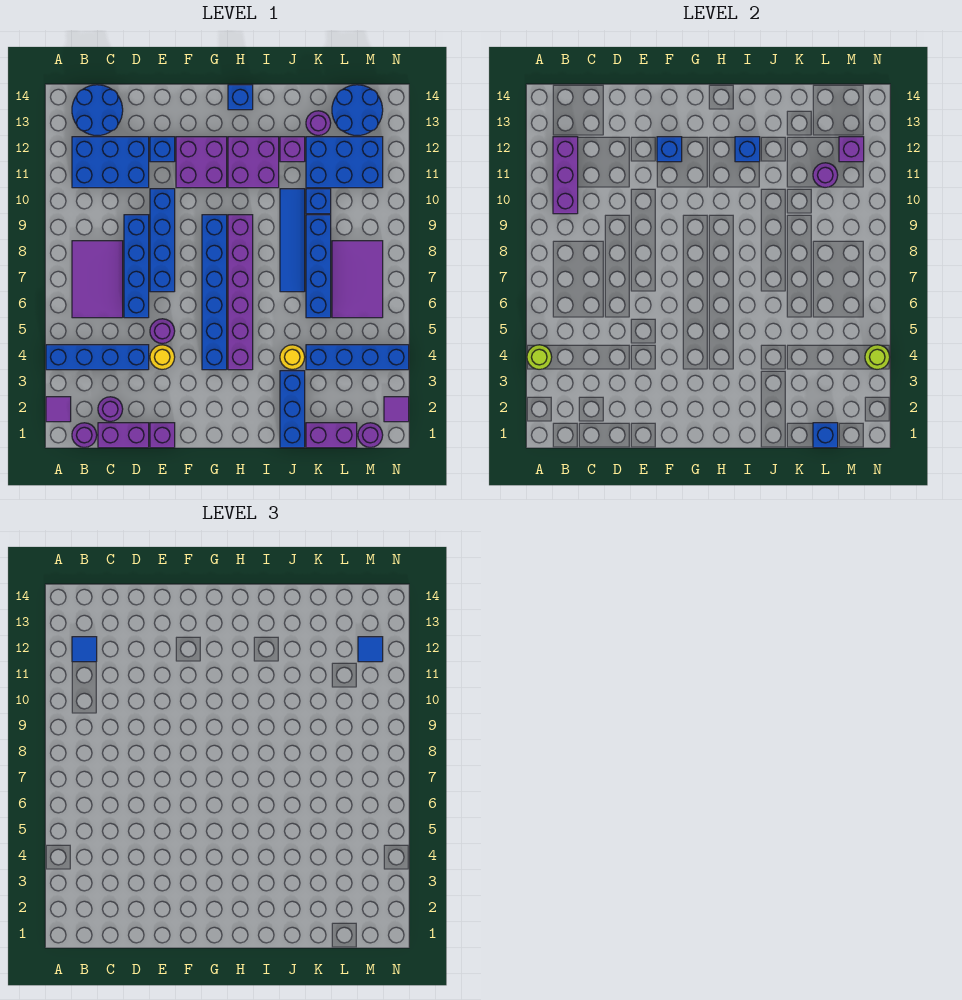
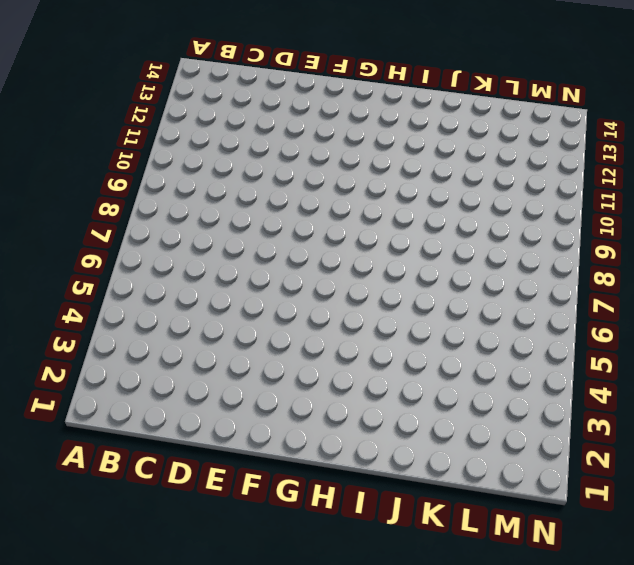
none -> purple 1x1 tile [46,397,71,422]
none -> blue 1x4 brick [46,345,149,370]
none -> purple 1x1 round brick [72,423,97,447]
none -> purple 2x3 tile [72,241,123,318]

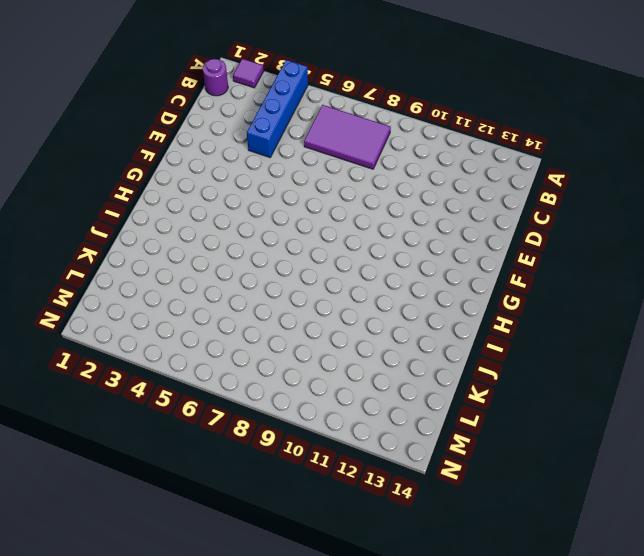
none -> blue 2x3 brick [72,137,149,188]
none -> blue 2x2 round brick [72,85,123,136]
none -> purple 1x2 brick [98,423,149,448]
none -> purple 1x1 round brick [98,397,123,421]

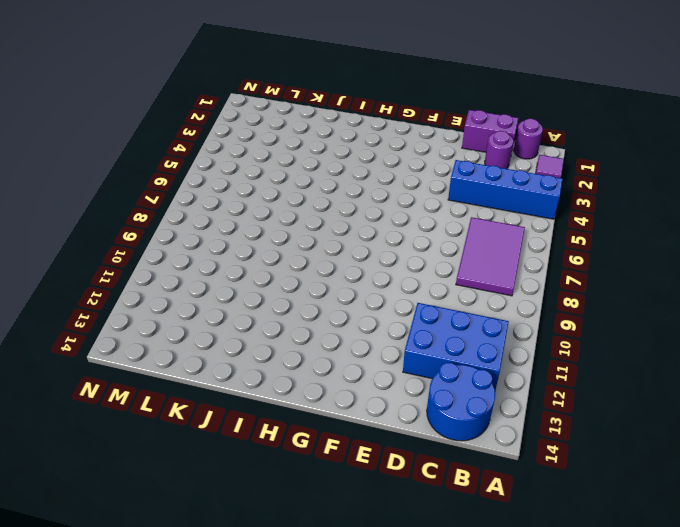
none -> blue 1x4 brick [124,215,149,318]
none -> purple 1x1 brick [150,423,175,448]
none -> yellow 1x1 round brick [150,345,175,369]
none -> purple 1x1 round brick [150,319,175,343]

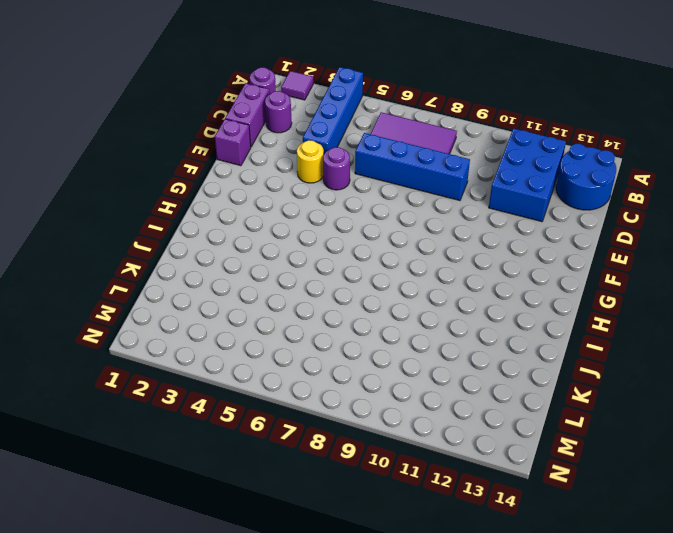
none -> blue 1x4 brick [150,189,175,292]
none -> blue 1x1 brick [150,137,175,162]
none -> purple 2x2 brick [176,137,227,188]
none -> blue 1x6 brick [202,215,227,370]

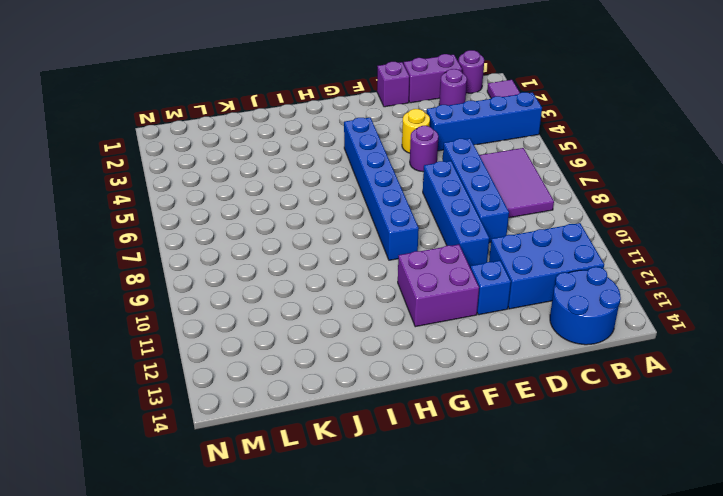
none -> purple 1x6 brick [228,215,253,370]
none -> purple 2x2 brick [228,137,279,188]
none -> blue 1x1 brick [228,85,253,110]
none -> blue 1x3 brick [280,371,305,448]

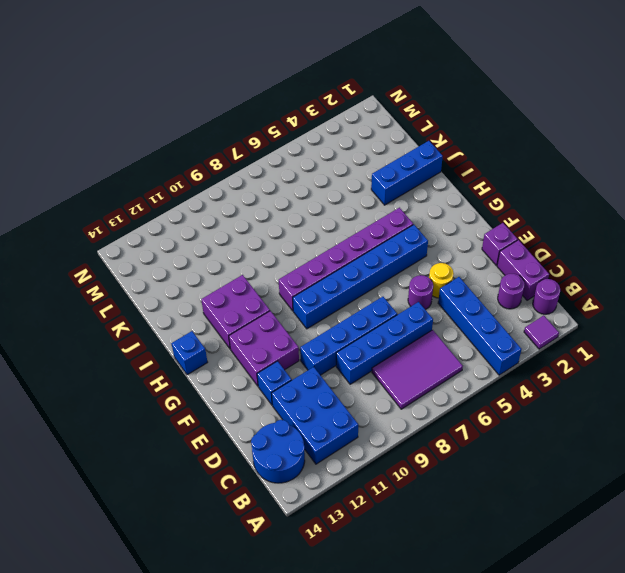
none -> yellow 1x1 round brick [280,345,305,369]
none -> blue 1x4 tile [280,189,305,292]
none -> purple 1x1 brick [280,137,305,162]
none -> purple 1x2 brick [306,423,357,448]

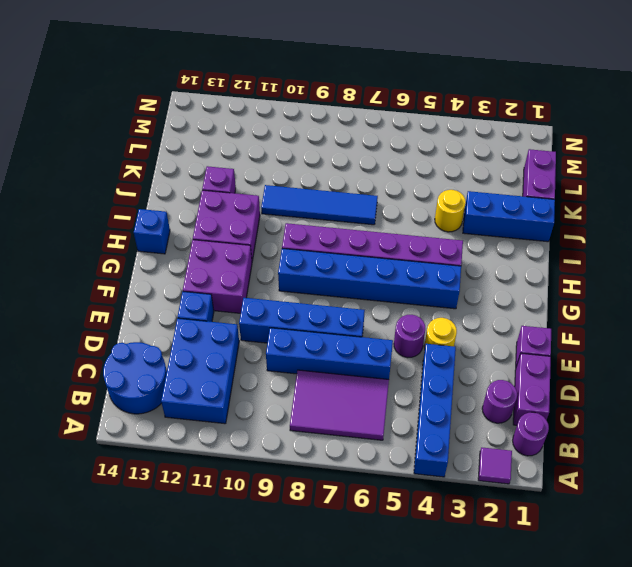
none -> blue 1x4 brick [306,345,409,370]
none -> blue 1x4 brick [306,215,331,318]
none -> blue 1x1 brick [306,189,331,214]
none -> blue 2x3 brick [306,137,383,188]

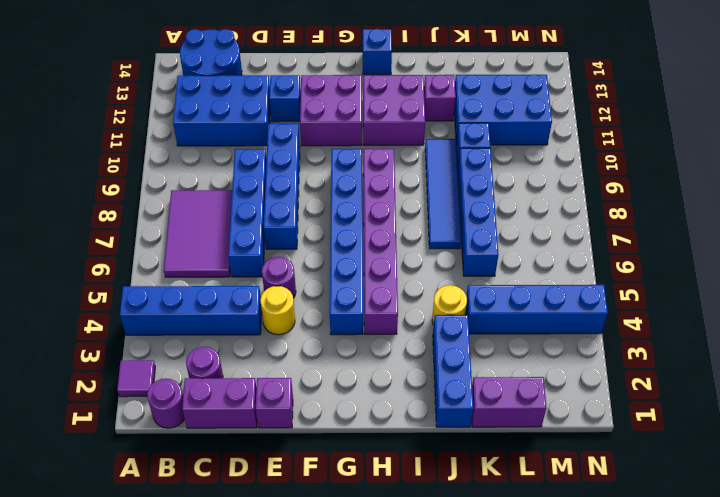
none -> purple 1x1 round brick [306,111,331,135]
none -> purple 2x3 tile [332,241,383,318]
none -> blue 2x2 round brick [332,85,383,136]
none -> purple 1x1 round brick [358,423,383,447]

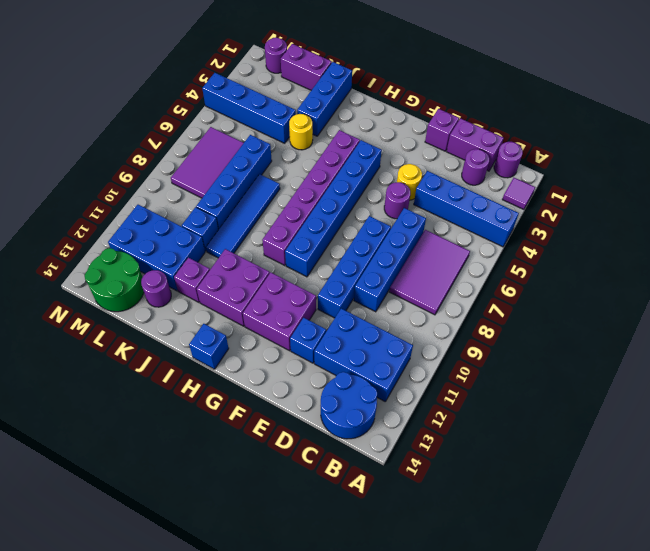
green 2x2 round brick [85,248,144,312] -> blue 2x2 round brick [332,85,383,136]
none -> purple 1x1 tile [384,397,409,422]
none -> lime 1x1 round brick [527,345,552,369]
none -> purple 1x3 brick [553,137,578,214]
none -> blue 1x1 brick [657,137,682,162]

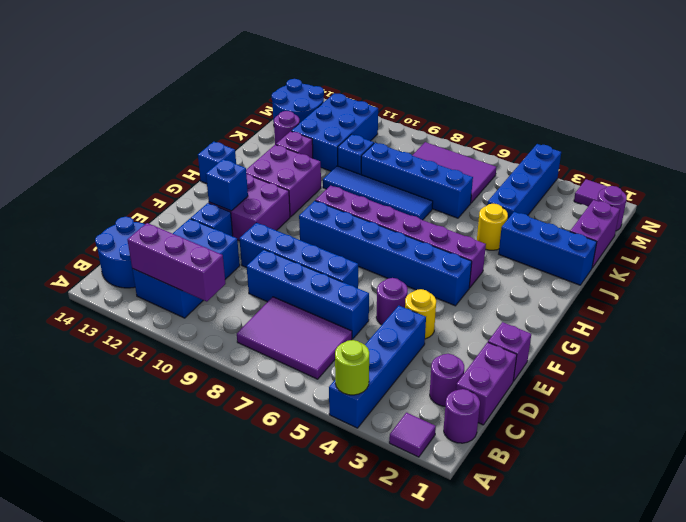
none -> blue 1x1 brick [735,137,760,162]
none -> blue 1x1 brick [813,423,838,448]
none -> purple 1x1 round brick [813,163,838,187]
none -> purple 1x1 brick [839,137,864,162]

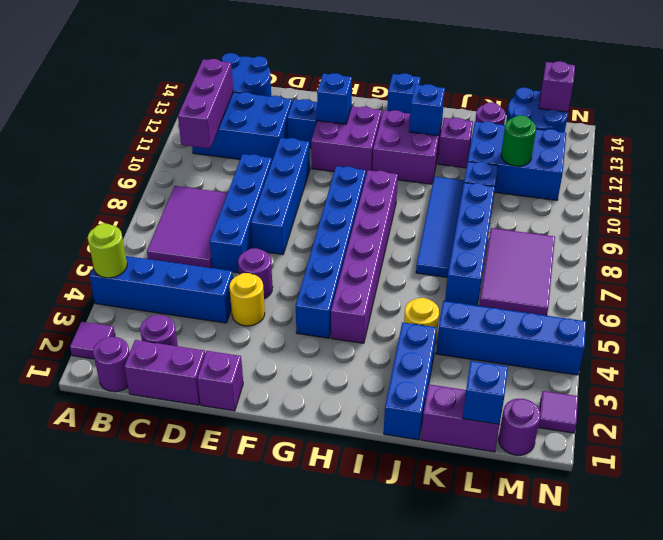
green 1x1 round brick [501,115,536,166] -> purple 1x1 round brick [813,163,838,187]
purple 1x1 brick [539,61,575,112] -> purple 1x1 brick moved to [839,137,864,162]
none -> lime 1x1 round brick [865,345,890,369]
none -> blue 1x1 tile [72,637,97,662]
none -> blue 1x1 tile [358,637,383,662]

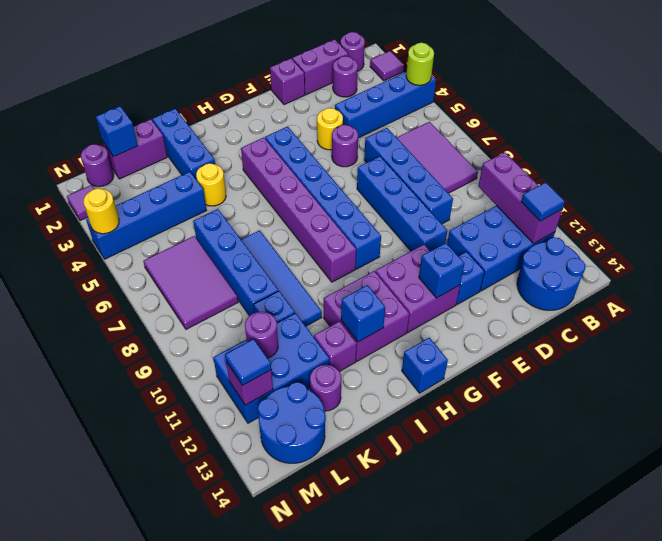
yellow 1x1 round brick [83,189,119,234] -> lime 1x1 round brick [865,345,890,369]

